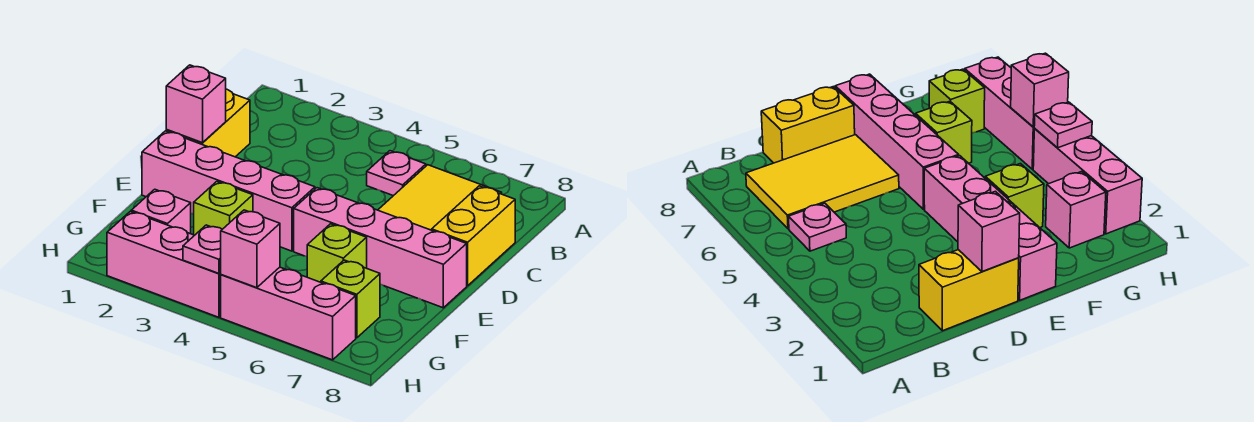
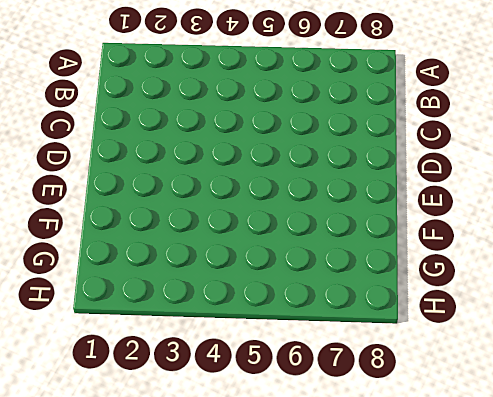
none -> pink 1x1 plate [367,151,426,196]
none -> yellow 2x3 tile [378,165,502,230]
none -> yellow 1x2 brick [166,89,250,157]

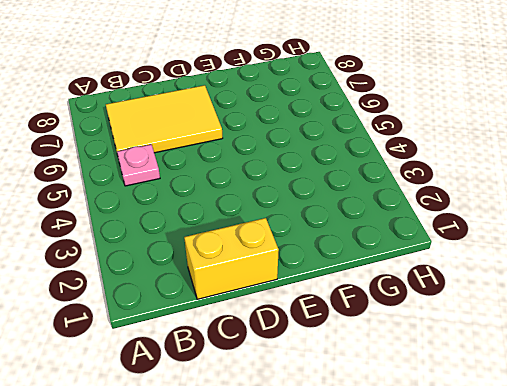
none -> yellow 1x2 brick [432,186,515,286]
none -> pink 1x4 brick [142,131,315,251]
none -> pink 1x4 brick [294,188,467,308]

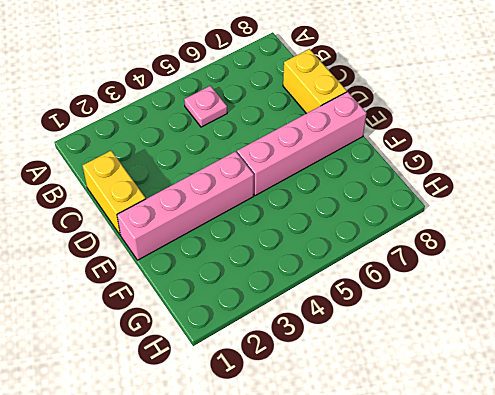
none -> yellow 2x3 tile [378,165,502,230]
none -> lime 1x1 brick [194,182,253,235]
none -> lime 1x1 brick [307,224,367,282]

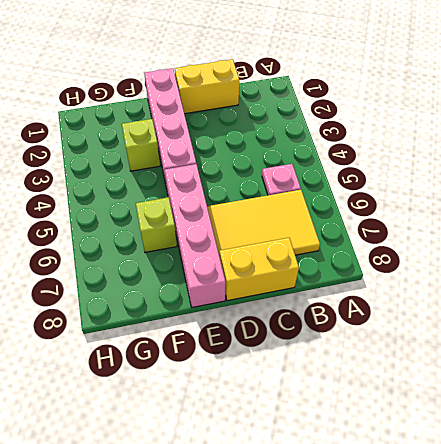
none -> pink 1x1 brick [131,189,191,234]
none -> lime 1x1 brick [321,260,380,338]
none -> pink 1x3 brick [107,211,221,317]

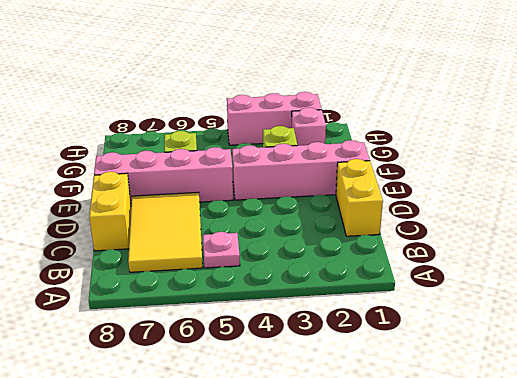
none -> lime 1x1 brick [321,260,380,338]
none -> pink 1x3 brick [221,267,356,360]
none -> pink 1x1 brick [166,65,226,143]

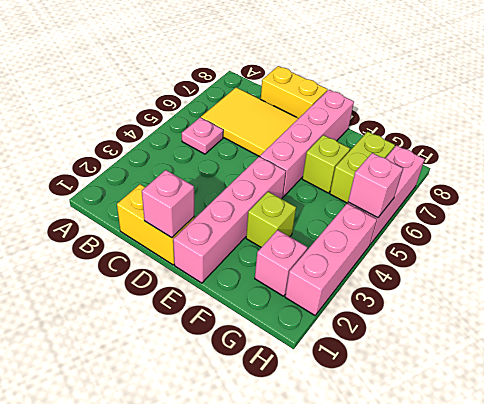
lime 1x2 brick [330,132,395,203] -> lime 1x1 brick [321,260,380,338]
none -> pink 1x1 plate [183,225,222,273]

